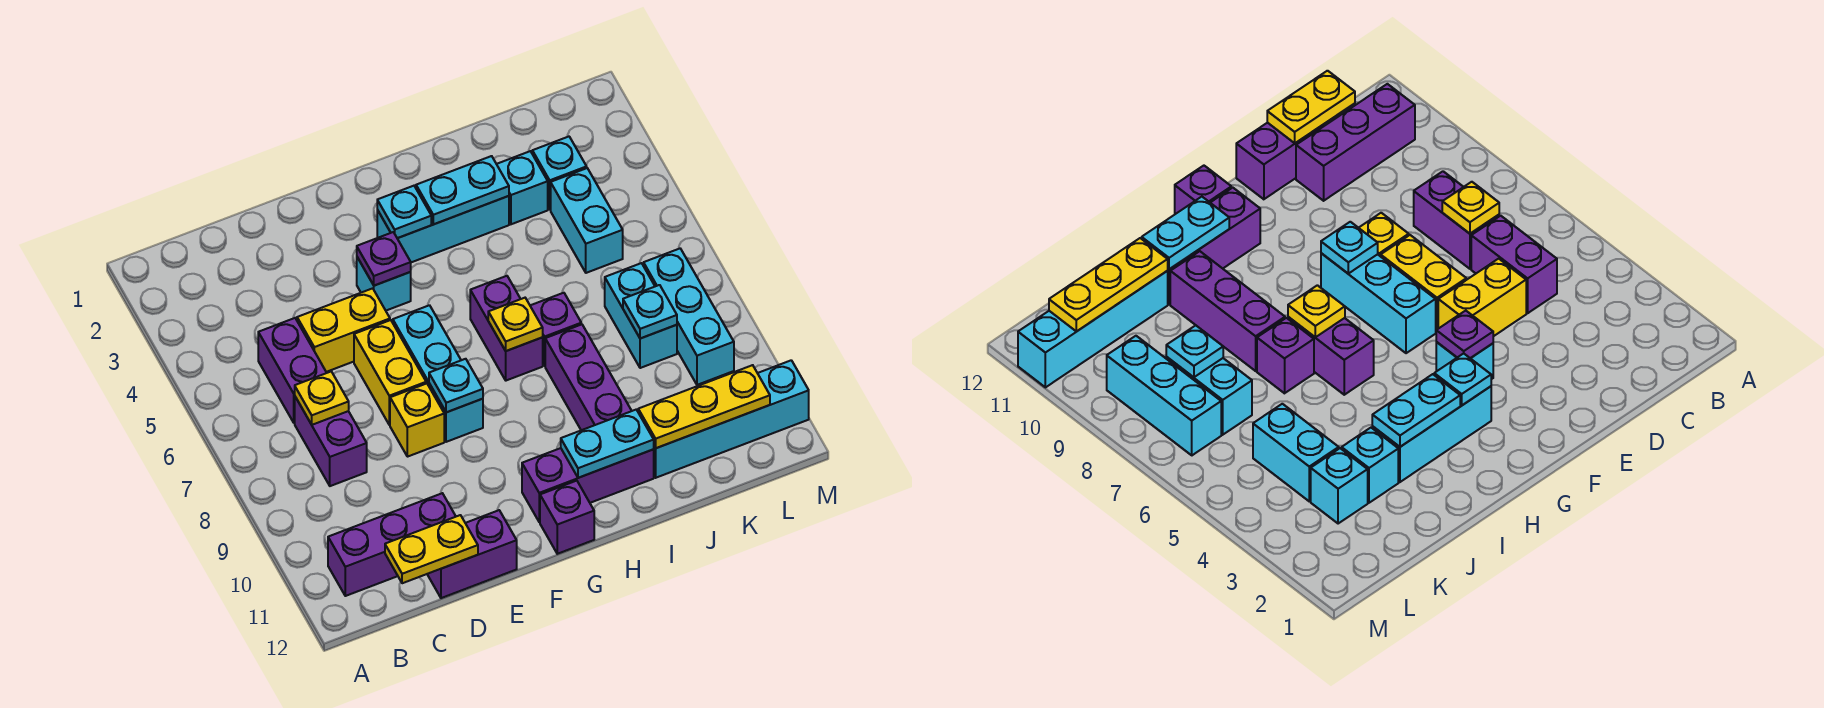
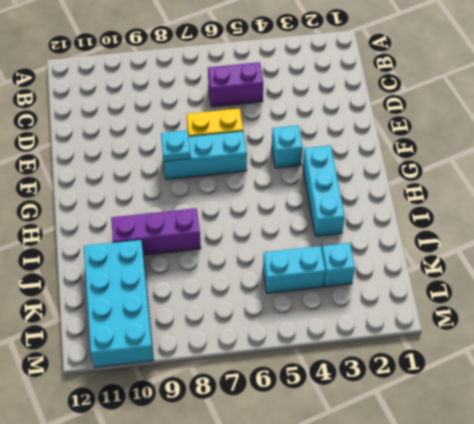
cyan 2x4 brick [84,240,153,367] -> cyan 1x4 brick [654,360,809,478]
none -> purple 1x3 brick [328,493,456,596]
none -> purple 1x2 brick [295,397,367,486]
none -> yellow 1x2 brick [297,288,390,372]
none -> purple 1x2 brick [427,510,517,598]

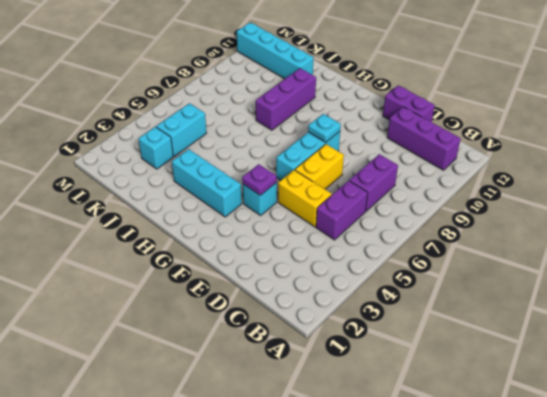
none -> yellow 1x1 brick [390,383,444,457]
none -> purple 1x3 brick [522,448,654,522]
none -> purple 1x1 brick [540,481,594,554]
none -> purple 1x2 brick [470,276,543,381]

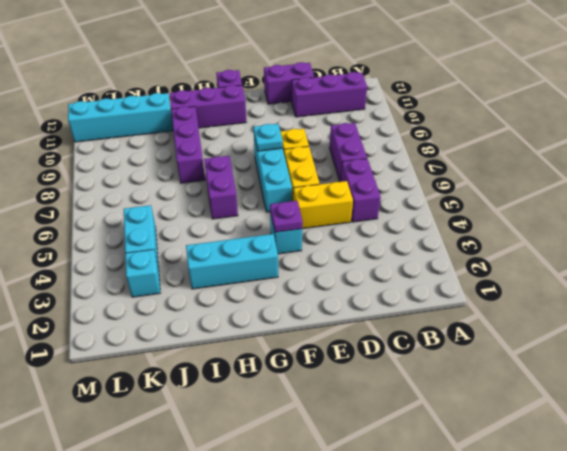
none -> purple 1x1 brick [530,293,581,366]
none -> cyan 1x1 brick [497,151,548,224]
none -> cyan 1x2 brick [605,263,677,368]
none -> cyan 1x3 brick [644,249,734,385]

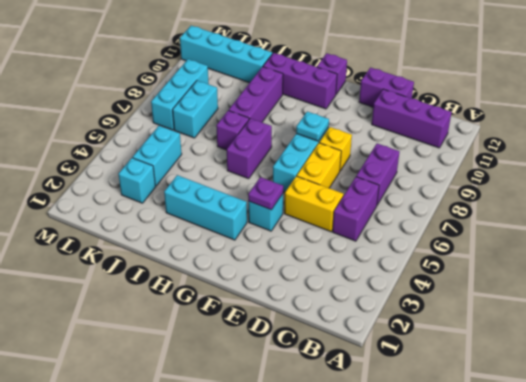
none -> cyan 1x1 brick [497,151,548,224]
none -> yellow 1x1 plate [295,372,349,425]
none -> yellow 1x2 plate [385,515,478,583]
none -> cyan 1x1 plate [377,186,431,238]

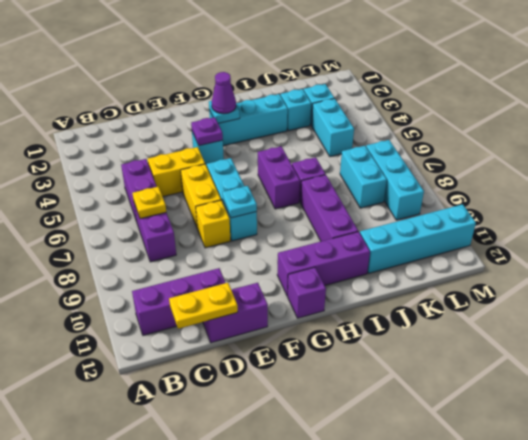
purple 1x1 cone [212,72,236,114] -> none
none -> cyan 1x2 plate [416,156,509,224]
none -> yellow 1x1 plate [488,298,543,351]
none -> cyan 1x2 plate [561,410,654,478]
none -> yellow 1x3 plate [638,365,770,448]

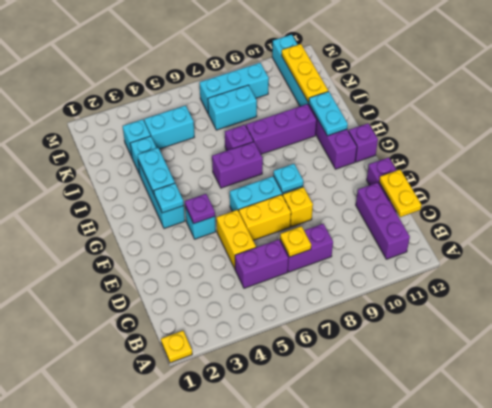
yellow 1x1 plate [161,331,192,363] -> yellow 1x1 plate moved to [488,298,543,351]
none -> cyan 1x1 plate [623,285,677,339]

